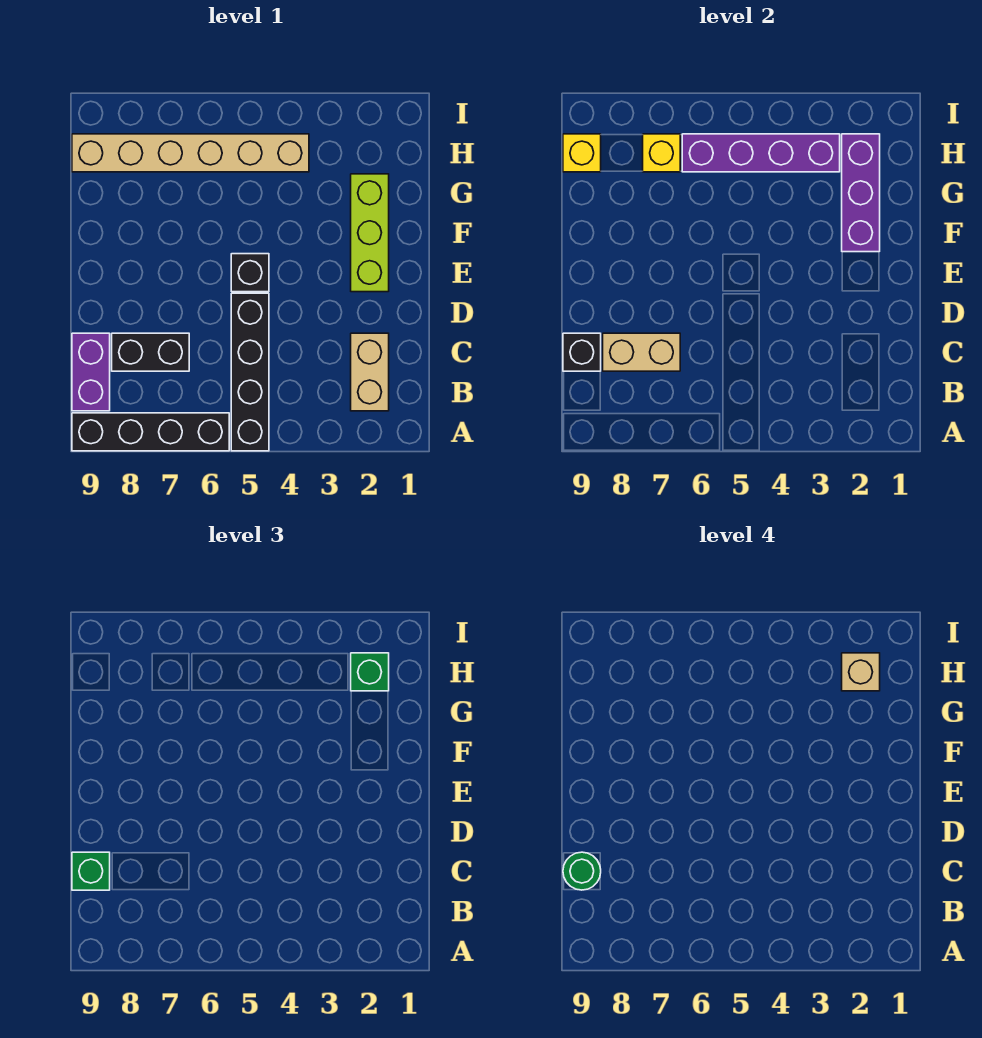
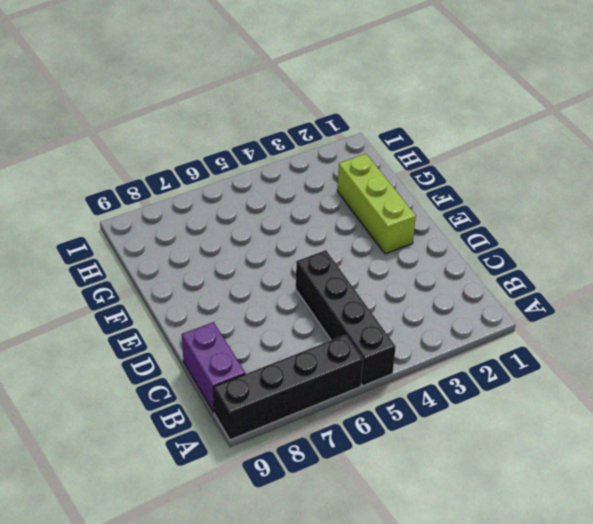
none -> tan 1x2 brick [351,333,389,411]
none -> black 1x2 brick [112,333,189,371]
none -> black 1x1 brick [231,254,269,292]

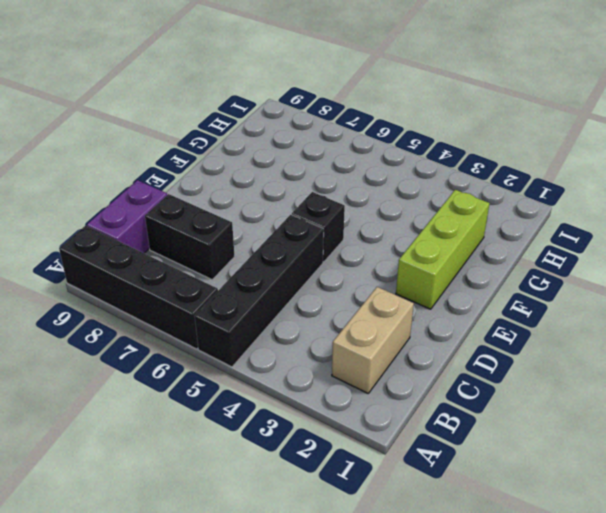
none -> tan 1x6 brick [72,134,309,172]
none -> tan 1x2 brick [603,333,680,371]
none -> black 1x1 brick [563,333,601,371]

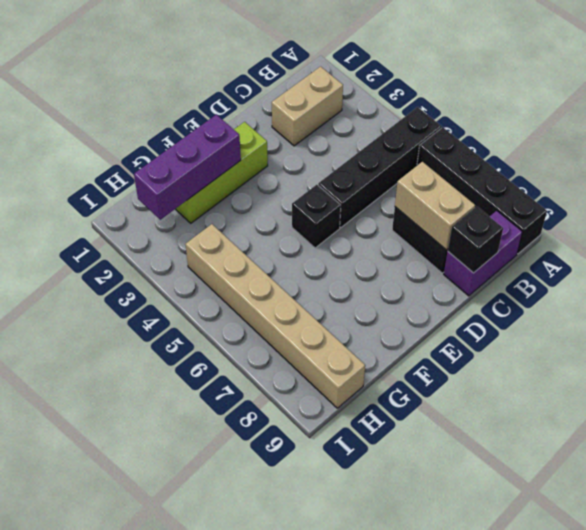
none -> purple 1x4 brick [682,134,840,172]
none -> yellow 1x1 brick [643,134,680,172]
none -> yellow 1x1 brick [563,134,601,172]

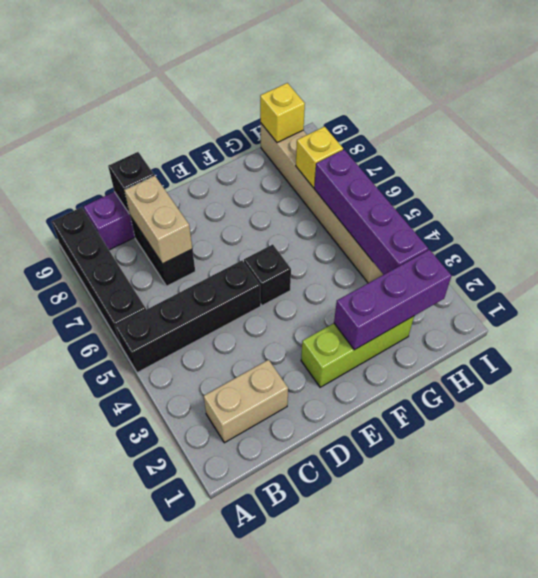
none -> green 1x1 brick [72,852,110,890]
none -> green 1x1 brick [351,653,389,691]
none -> green 1x1 round brick [563,852,601,890]

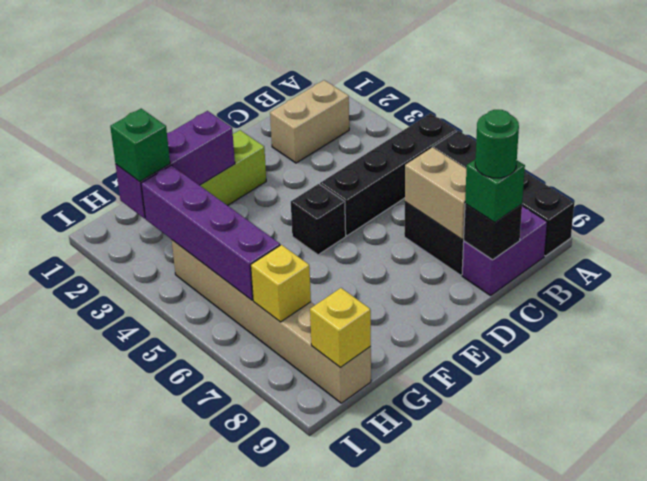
none -> tan 1x1 brick [842,653,880,691]

